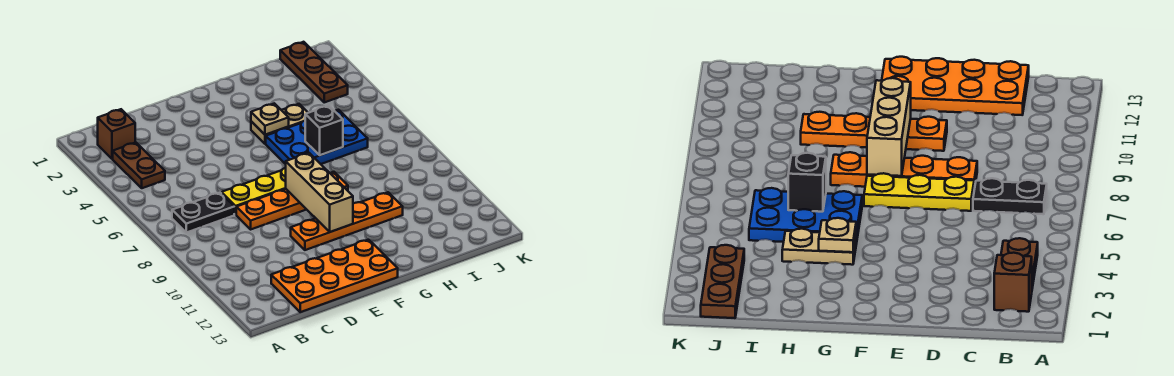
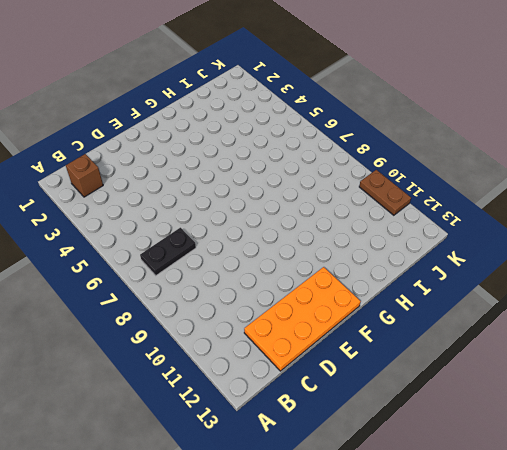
brown 1x2 plate [359,170,411,215] -> brown 1x2 plate moved to [113,142,165,188]
none -> yellow 1x3 plate [221,168,286,215]
none -> orange 1x4 plate [236,172,348,229]
none -> orange 1x4 plate [291,192,403,250]

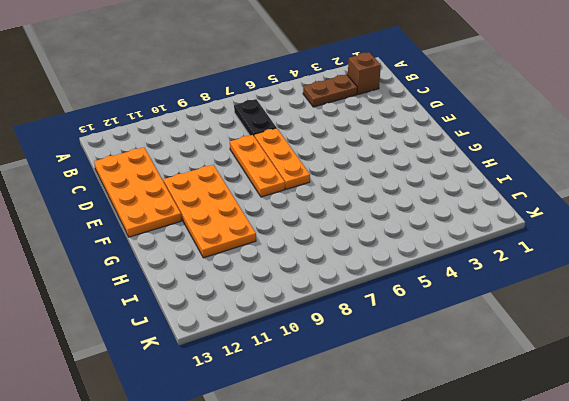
orange 1x3 plate [254,128,310,189] -> yellow 1x3 plate [221,168,286,215]
orange 1x3 plate [230,135,285,197] -> orange 1x4 plate [236,172,348,229]
orange 2x4 plate [163,165,256,258] -> orange 1x4 plate [291,192,403,250]
none -> tan 1x2 plate [251,104,308,144]
none -> blue 2x3 plate [266,110,368,164]
none -> brown 1x3 plate [280,42,348,102]

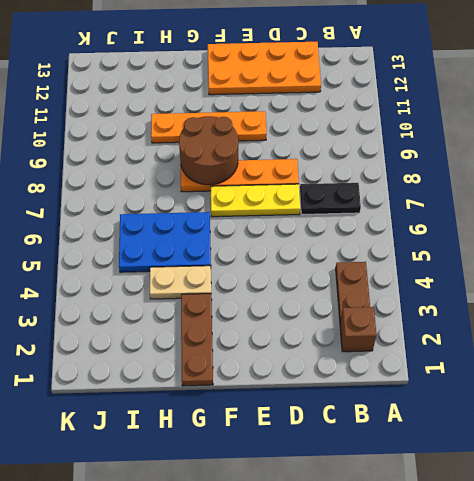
brown 2x2 round brick [179,116,238,185] -> tan 1x3 brick [286,153,353,232]
brown 1x3 plate [181,294,213,386] -> brown 1x3 plate moved to [280,42,348,102]
none -> tan 1x1 plate [251,103,289,135]
none -> black 1x1 brick [305,106,343,155]

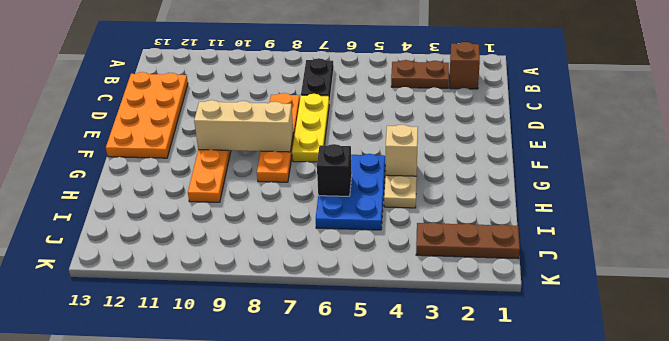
tan 1x1 brick [386,125,418,176] -> tan 1x1 plate [251,103,289,135]

